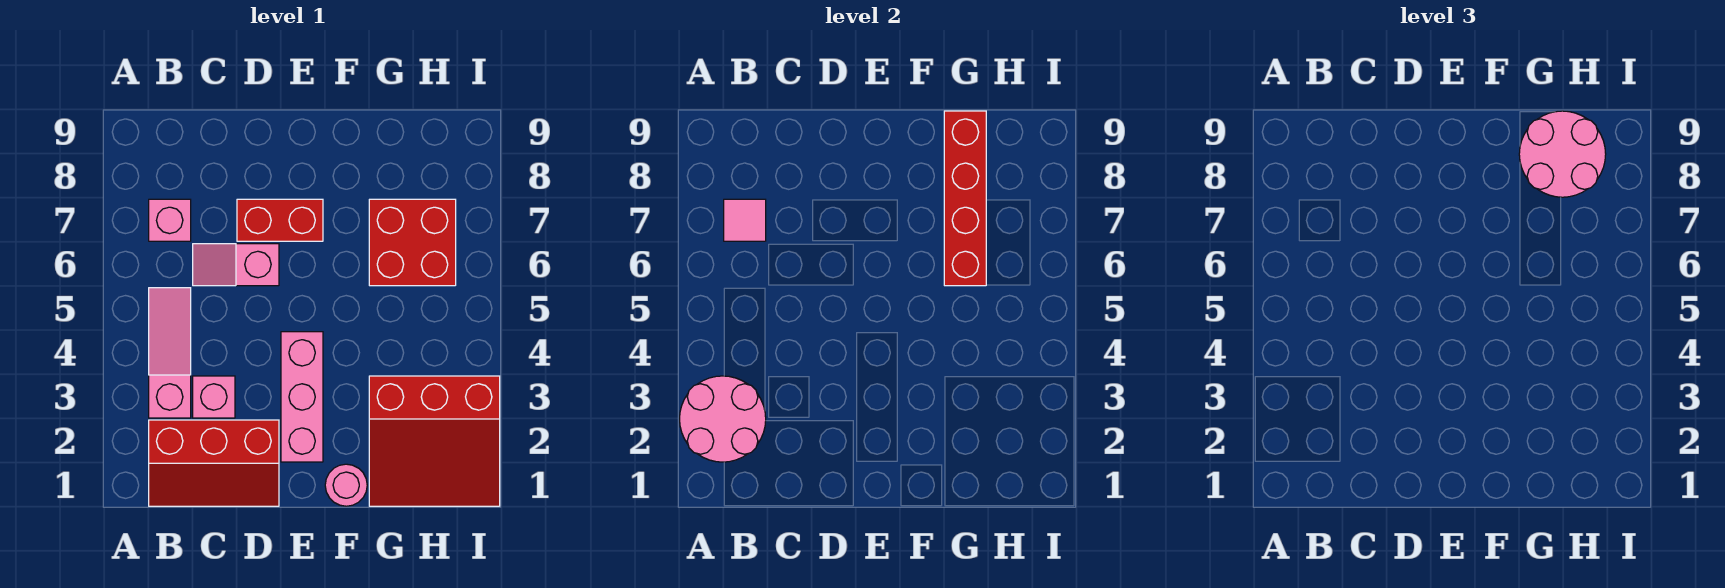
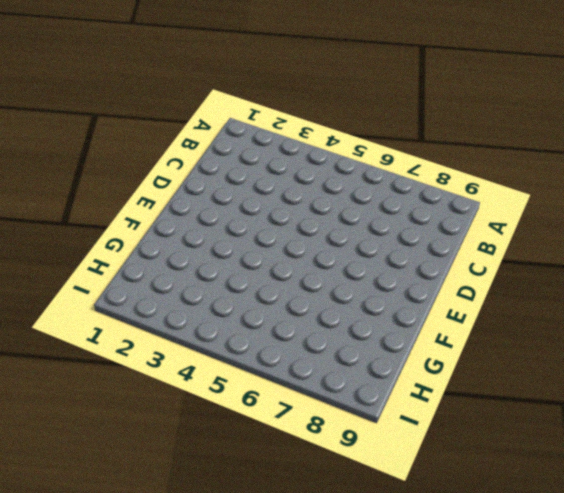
none -> red 2x3 slope [149,420,279,506]
none -> pink 1x3 slope [149,288,191,418]
none -> pink 1x1 brick [149,199,191,241]

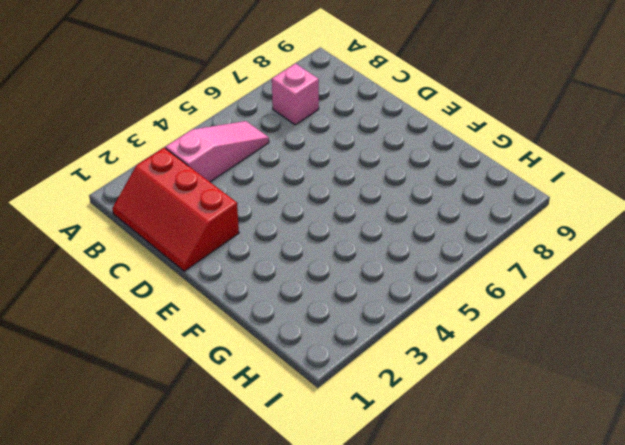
none -> pink 1x1 brick [193,376,235,418]
none -> pink 1x2 slope [193,244,279,286]
none -> red 1x2 brick [237,199,323,241]

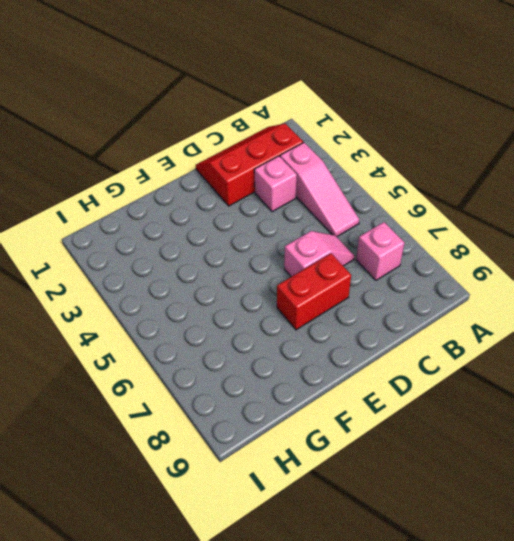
none -> pink 1x3 brick [281,332,323,462]
none -> pink 1x1 round brick [325,464,367,506]
none -> red 3x3 slope [369,376,500,506]

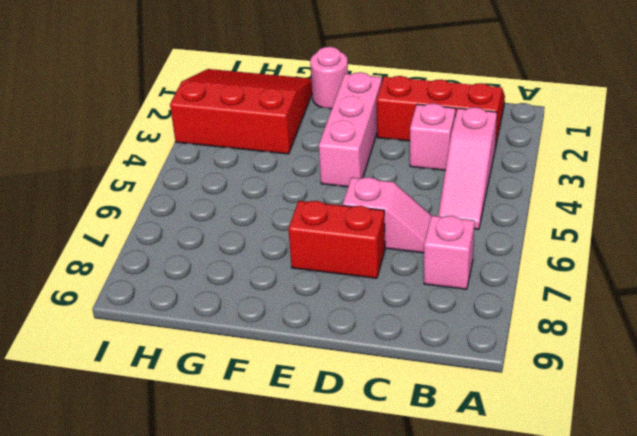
none -> red 2x2 brick [369,199,456,286]
none -> pink 2x2 round brick [680,376,766,462]
none -> pink 1x1 tile [724,199,766,241]

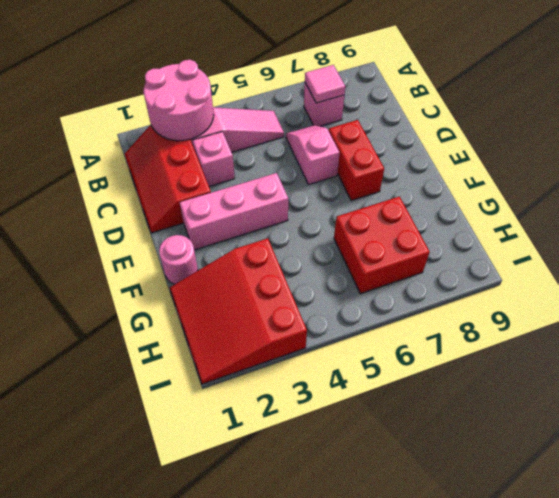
none -> red 1x4 brick [944,111,986,286]
none -> pink 2x2 round brick [1519,111,1606,197]

